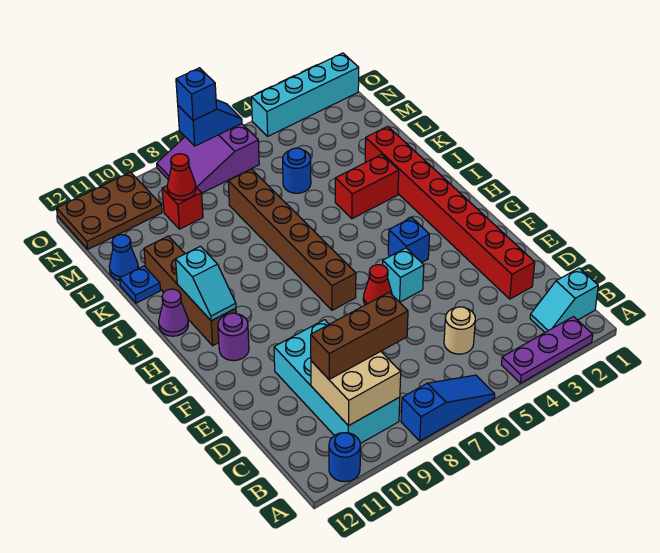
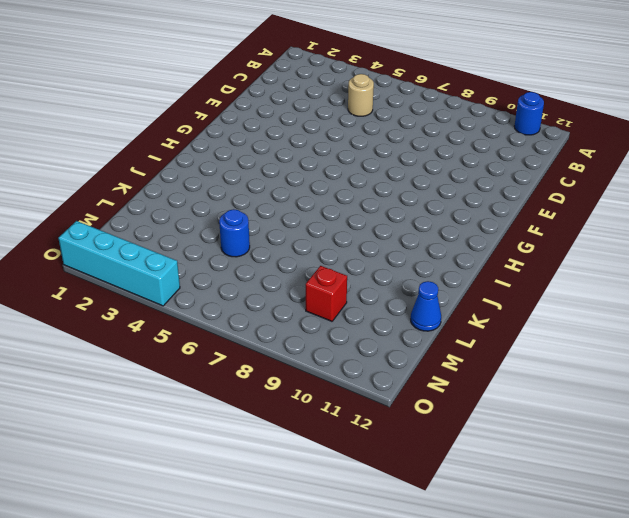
none -> purple 1x3 plate [501,317,593,383]
none -> blue 1x3 slope [401,375,495,441]
none -> cyan 1x2 slope [530,268,598,332]

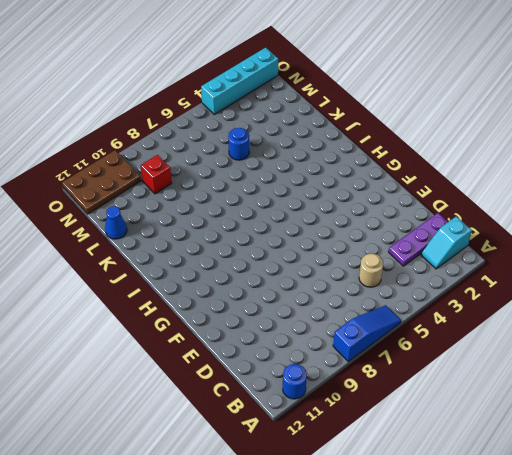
purple 1x3 plate [389,213,448,266] -> purple 1x3 plate moved to [501,317,593,383]
none -> cyan 2x4 brick [274,320,400,444]
none -> red 1x8 brick [365,126,535,299]
none -> cyan 1x1 brick [383,248,424,302]

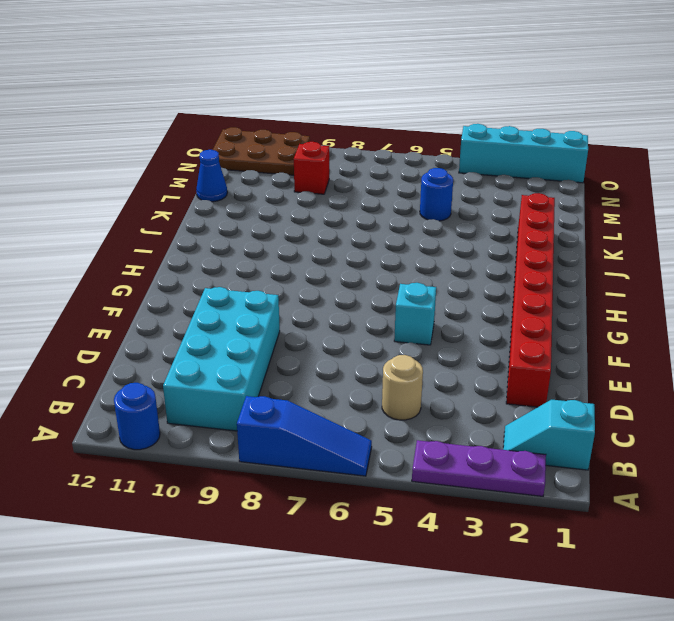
none -> red 1x1 cone [363,265,392,305]
none -> blue 1x1 brick [388,218,429,263]
none -> brown 1x6 brick [228,169,356,310]

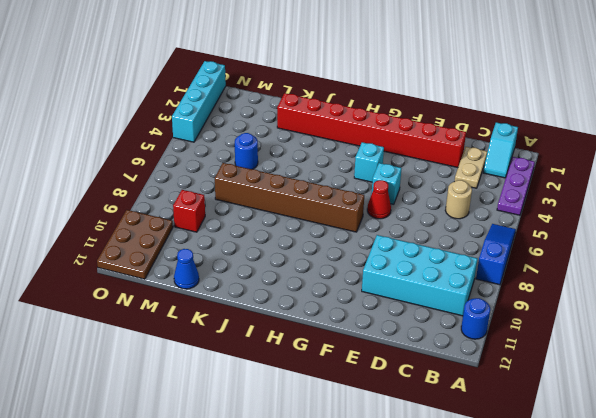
tan 1x2 plate [454,147,488,188] -> none
cyan 1x1 brick [354,142,384,182] -> blue 1x1 brick [388,218,429,263]
none -> purple 1x1 round brick [218,313,249,361]
none -> brown 1x4 brick [144,236,236,346]
none -> purple 1x1 cone [159,289,188,336]

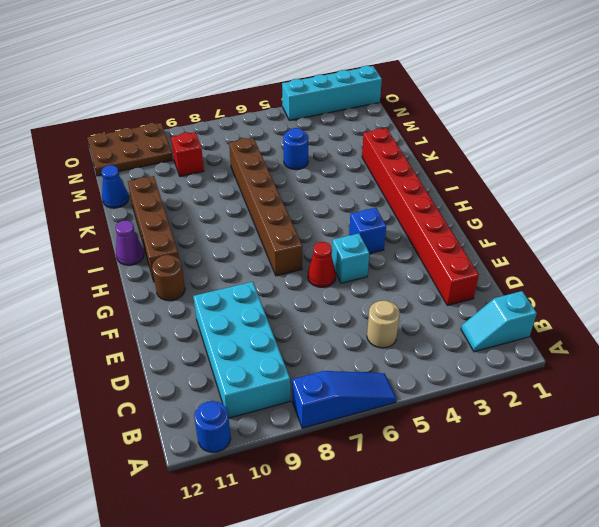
brown 1x1 round brick [152,255,185,301] -> purple 1x1 round brick [218,313,249,361]
none -> purple 1x3 plate [501,317,593,383]
none -> red 1x2 brick [335,155,399,219]
none -> blue 1x1 plate [120,266,161,303]

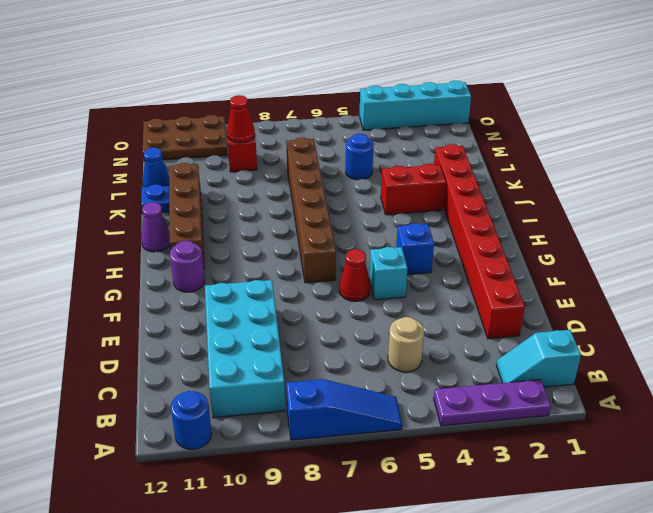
none -> purple 2x3 slope [157,124,259,193]
none -> tan 2x2 brick [311,351,401,426]
none -> cyan 1x2 slope [176,246,236,321]

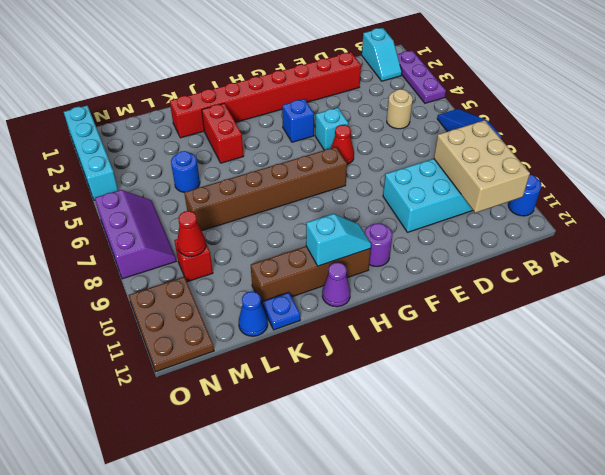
tan 2x3 brick [434,120,530,213] -> tan 2x2 brick [311,351,401,426]
purple 2x3 slope [95,190,176,279] -> purple 2x3 slope turned to [157,124,259,193]
none -> blue 1x2 slope [178,100,242,146]
none -> brown 1x3 brick [311,292,408,379]
none -> blue 1x1 brick [176,68,217,120]

